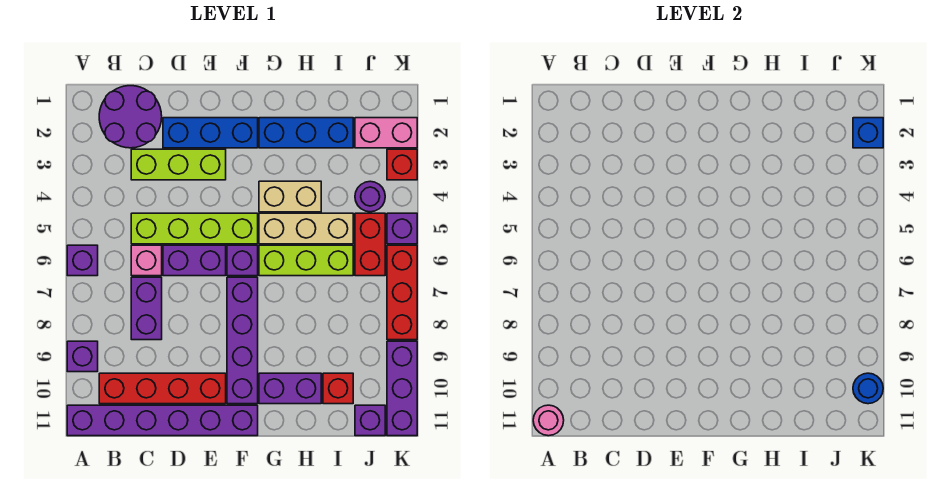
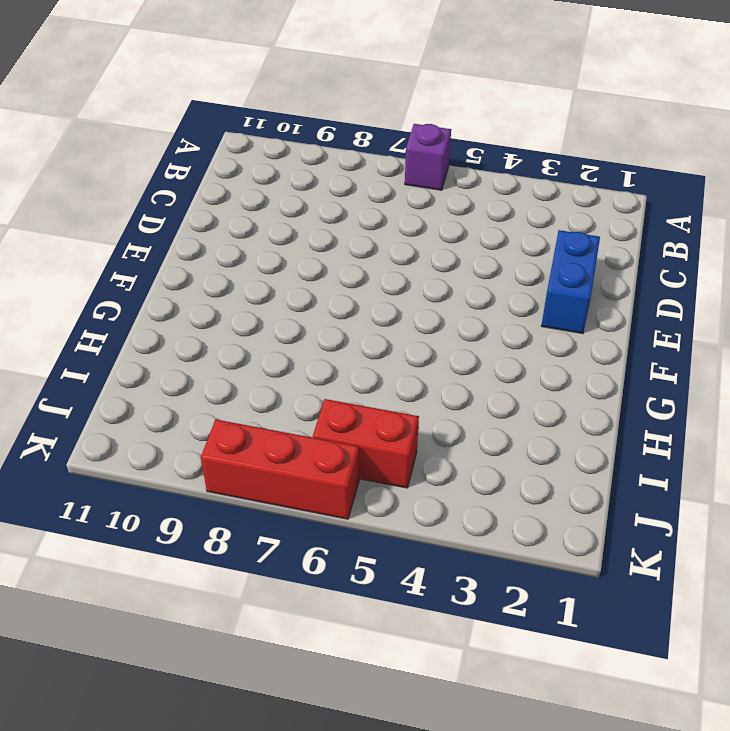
blue 1x2 brick [541,230,600,334] -> blue 1x3 brick [163,118,258,148]
none -> purple 1x1 brick [67,341,98,372]
none -> purple 1x6 brick [67,405,258,436]
none -> purple 2x2 round brick [99,86,162,148]
none -> red 1x4 brick [99,373,226,404]

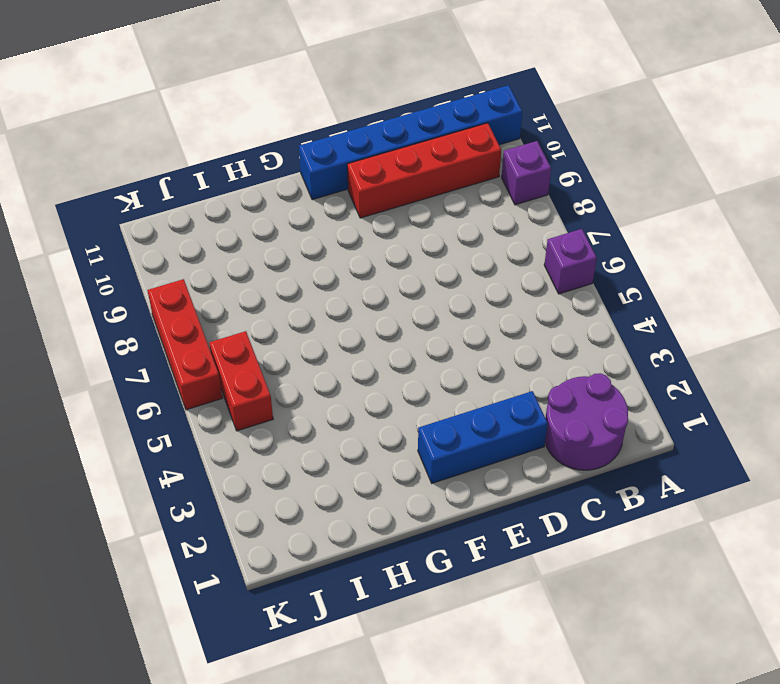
blue 1x6 brick [299,85,522,200] -> purple 1x6 brick [67,405,258,436]
none -> lime 1x3 brick [131,149,226,180]
none -> lime 1x4 brick [131,213,258,244]
none -> pink 1x1 brick [131,245,162,276]
none -> purple 1x2 brick [131,277,162,340]

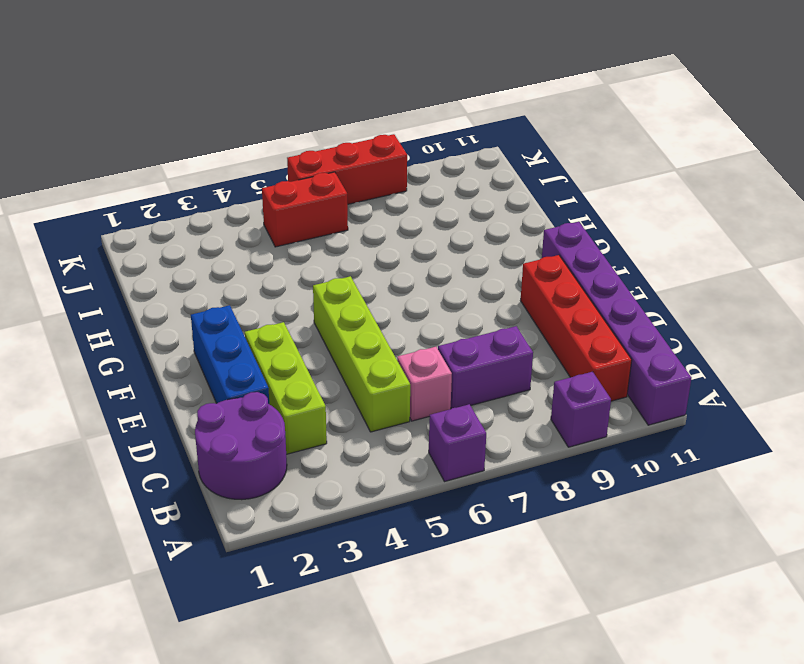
none -> purple 1x2 brick [163,245,226,276]
none -> purple 1x1 brick [227,245,258,276]
none -> purple 1x4 brick [227,277,258,404]
none -> blue 1x3 brick [259,118,353,148]

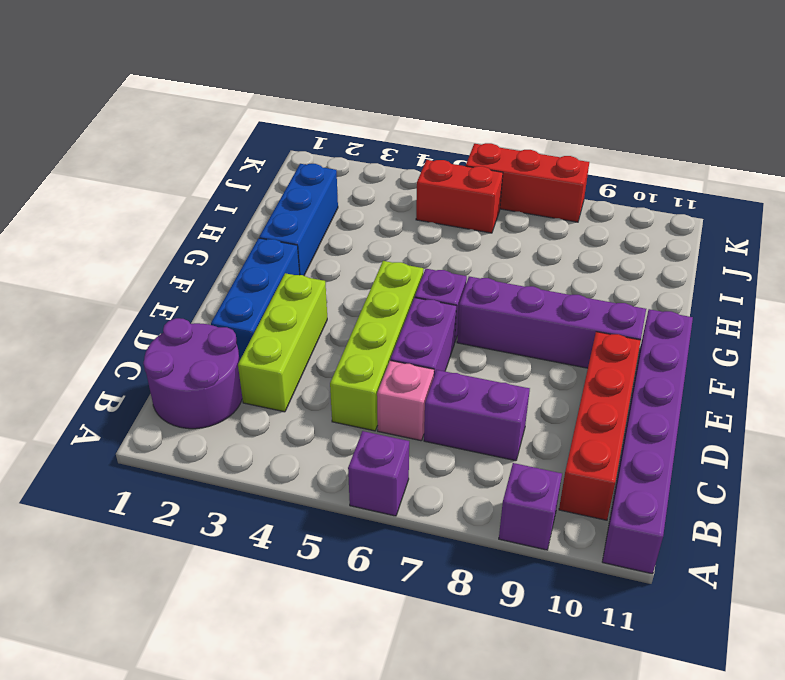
none -> tan 1x2 brick [259,181,321,212]
none -> tan 1x3 brick [259,213,353,244]
none -> lime 1x3 brick [259,245,353,276]
none -> purple 1x2 brick [259,373,321,404]

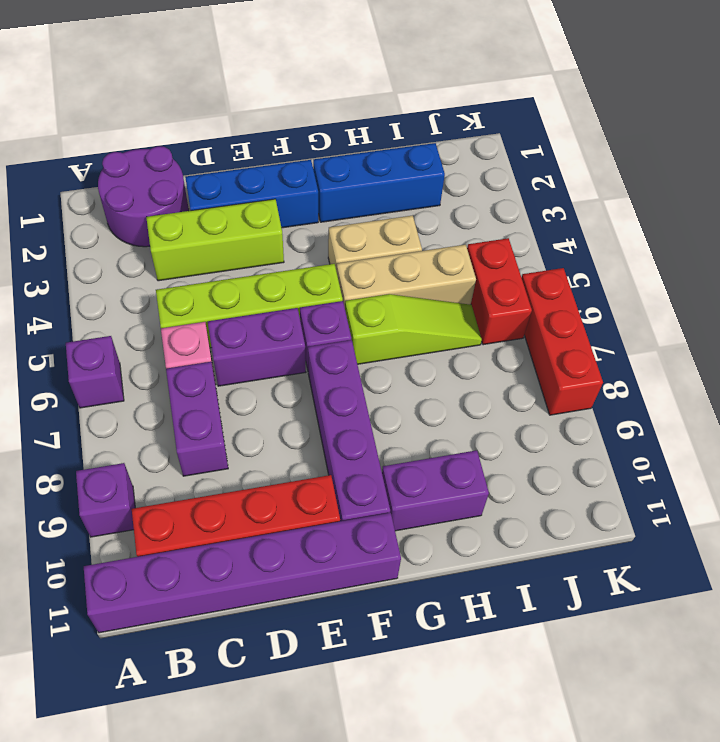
lime 1x3 slope [345,294,482,364] -> lime 1x3 brick [259,245,353,276]
none -> red 1x1 brick [323,373,353,404]
none -> pink 1x2 brick [355,118,417,148]
none -> purple 1x1 round brick [355,181,385,212]
none -> purple 1x1 brick [355,405,385,436]

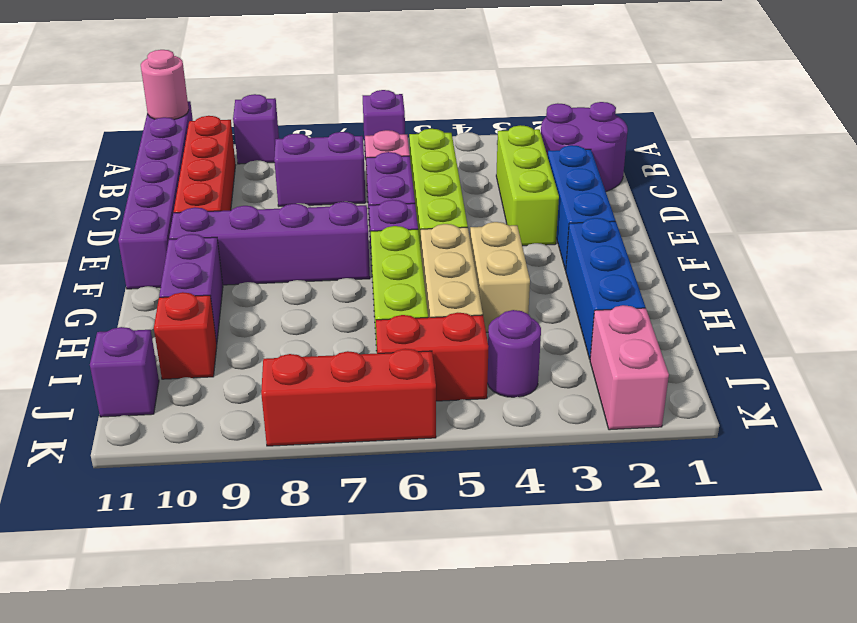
none -> red 1x1 brick [387,149,417,180]
none -> purple 1x1 brick [387,213,417,244]
none -> purple 1x3 brick [387,341,417,436]
none -> blue 1x1 brick [853,118,883,148]

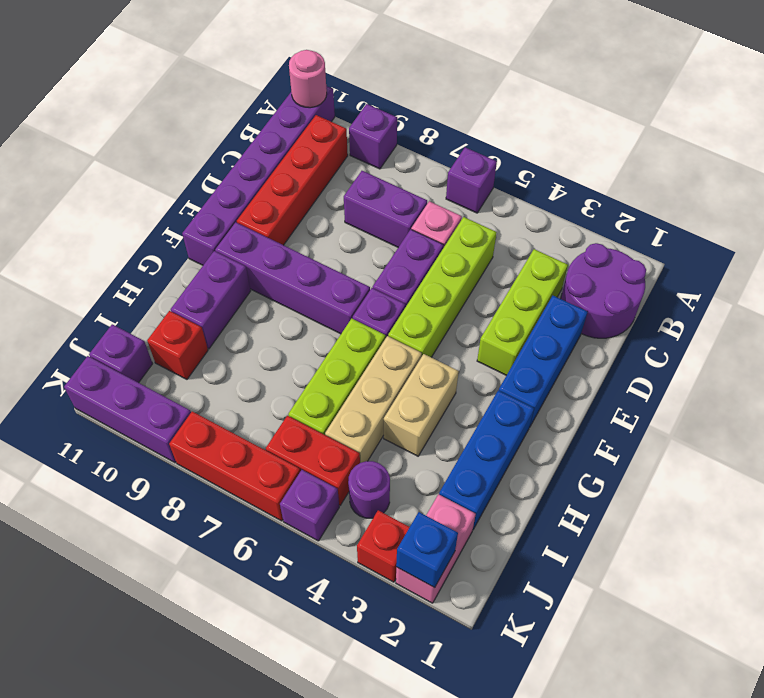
none -> blue 1x1 round brick [853,373,883,404]

